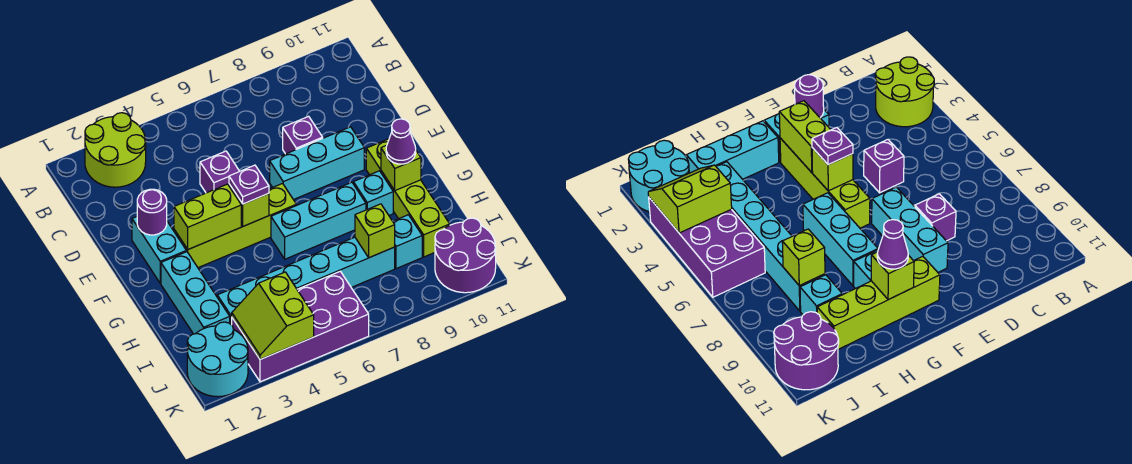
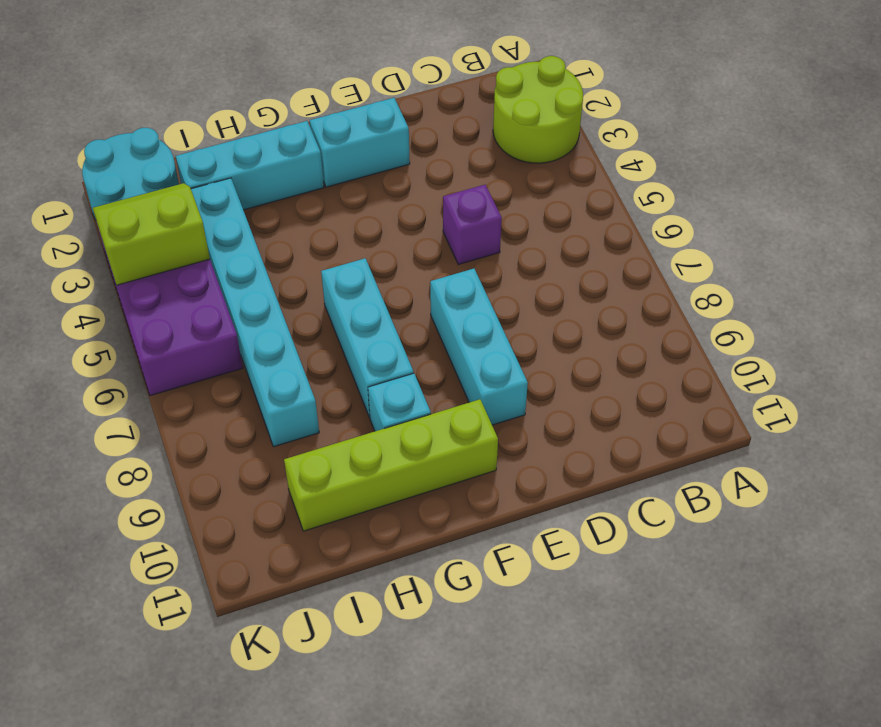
none -> purple 1x1 brick [283,116,323,154]
none -> lime 1x4 brick [174,184,296,268]
none -> cyan 1x1 brick [393,215,422,269]

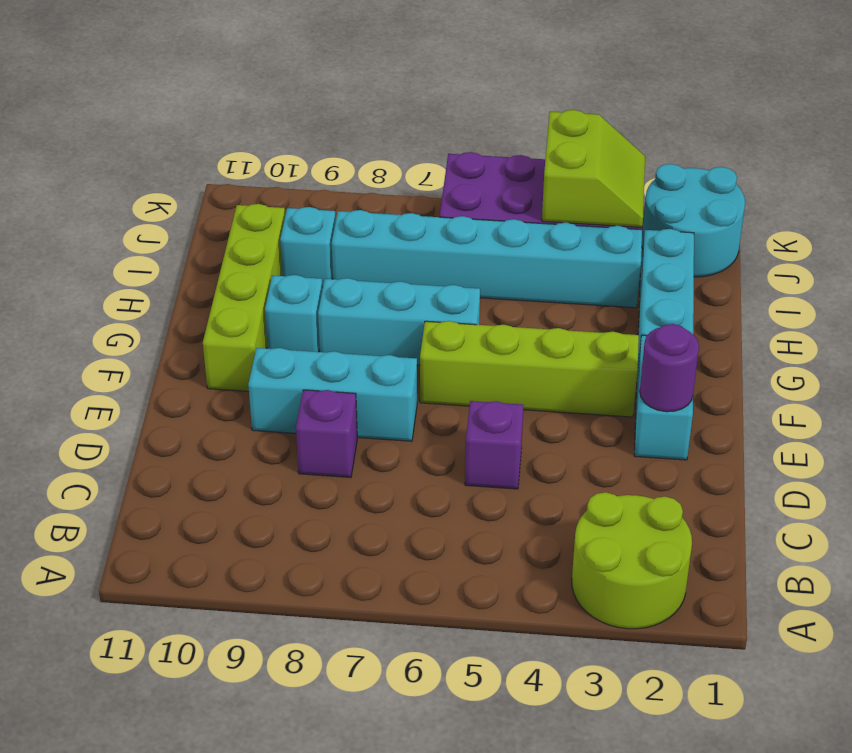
none -> purple 2x2 round brick [435,218,496,293]
none -> lime 1x2 brick [174,184,241,249]
none -> lime 1x1 brick [229,184,269,226]

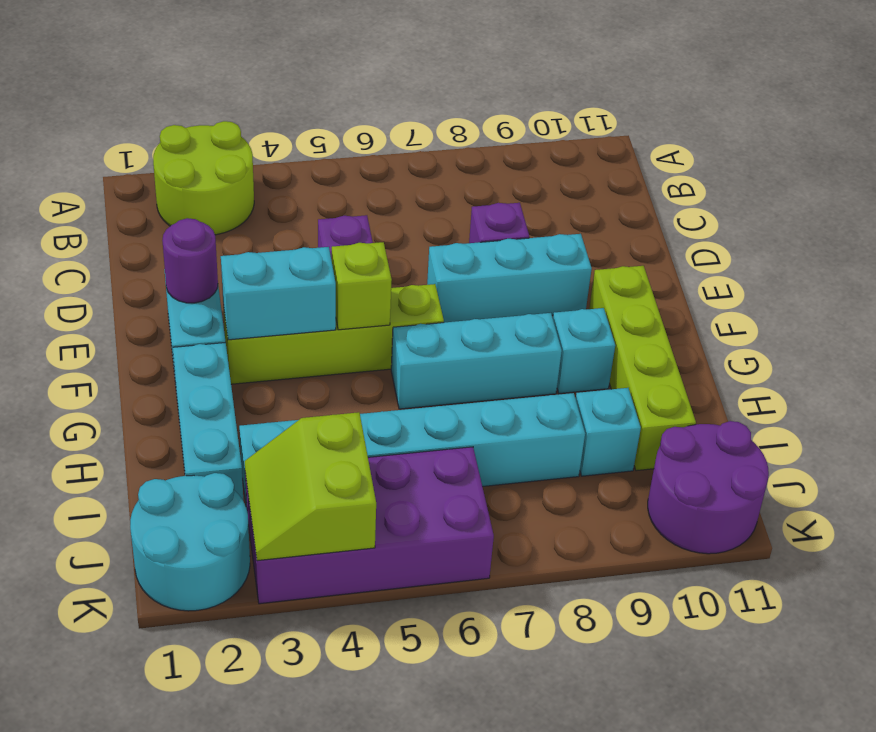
cyan 1x2 brick [221,247,336,340] -> lime 1x2 brick [174,184,241,249]
none -> lime 1x1 brick [381,146,421,190]
none -> lime 1x1 brick [355,204,395,258]
none -> purple 1x1 plate [229,165,269,204]

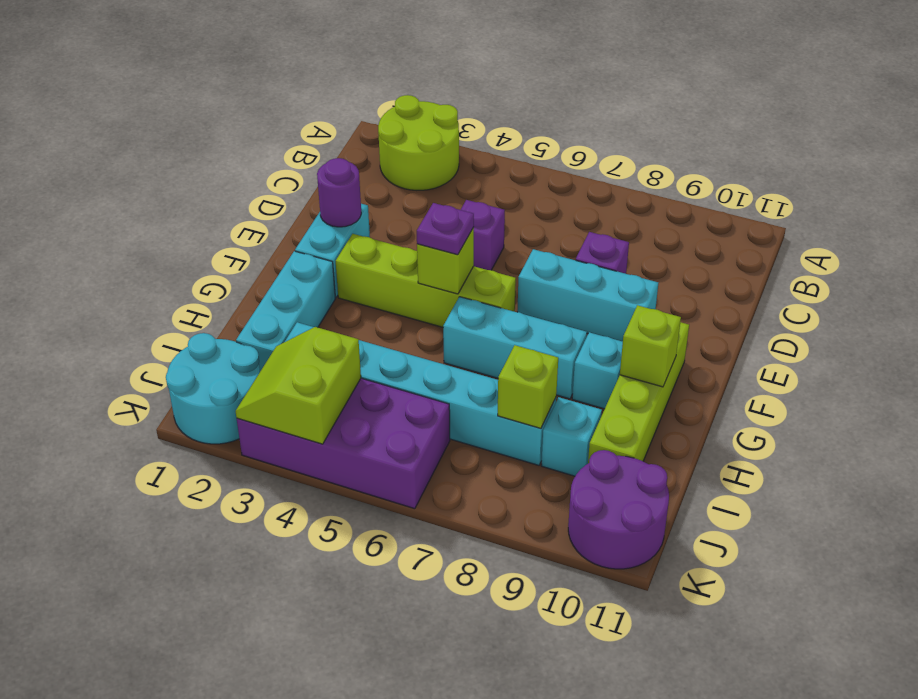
none -> lime 1x2 brick [174,184,241,249]
none -> purple 1x1 cone [386,119,416,164]

